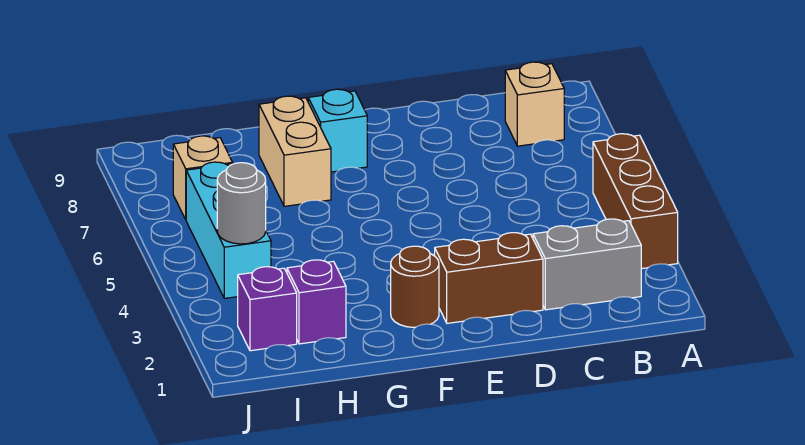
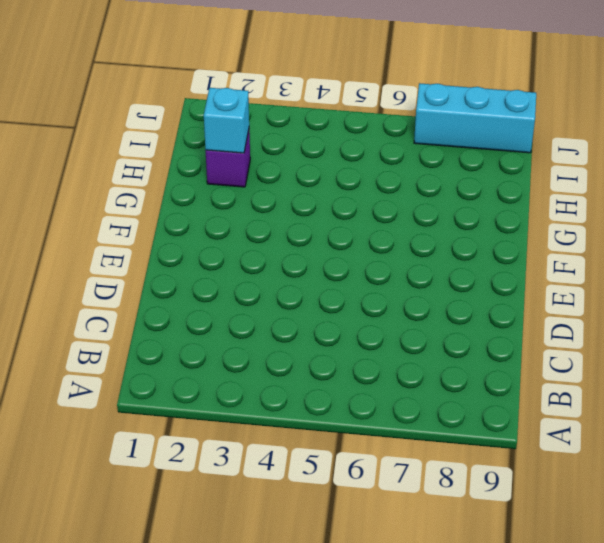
cyan 1x1 brick [204,88,249,153] -> cyan 1x1 brick moved to [308,89,367,172]
cyan 1x3 brick [414,83,536,153] -> cyan 1x3 brick moved to [186,162,271,298]
none -> brown 1x3 brick [593,134,678,269]
none -> grey 1x2 brick [533,219,641,310]
none -> tan 1x1 brick [505,62,564,146]

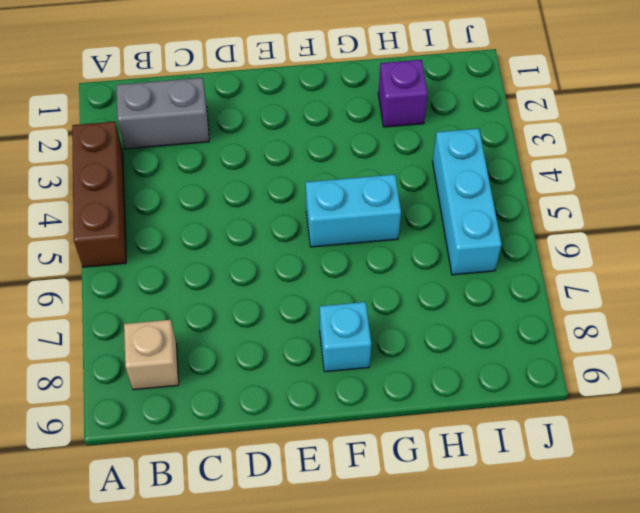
cyan 1x2 brick [306,174,401,247] -> none
none -> brown 1x2 brick [435,233,543,323]
none -> brown 1x1 round brick [391,246,439,327]
none -> tan 1x2 brick [259,96,331,206]

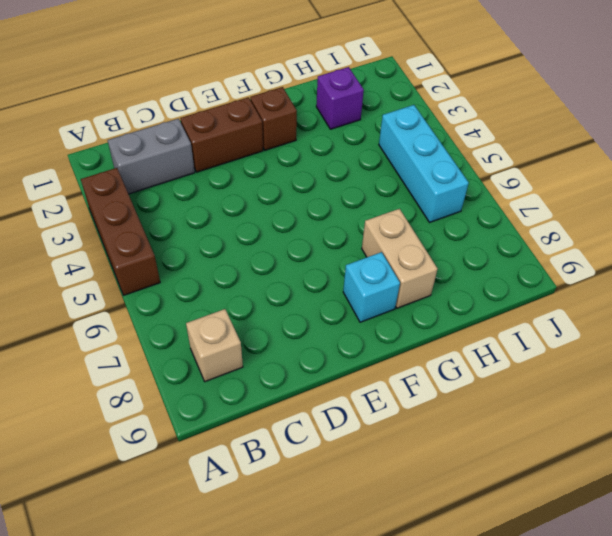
brown 1x1 brick [250,87,297,150] -> brown 1x1 round brick [391,246,439,327]
none -> purple 1x1 brick [238,267,297,351]
none -> tan 1x1 brick [173,136,233,219]
none -> grey 1x1 round brick [217,163,266,244]

